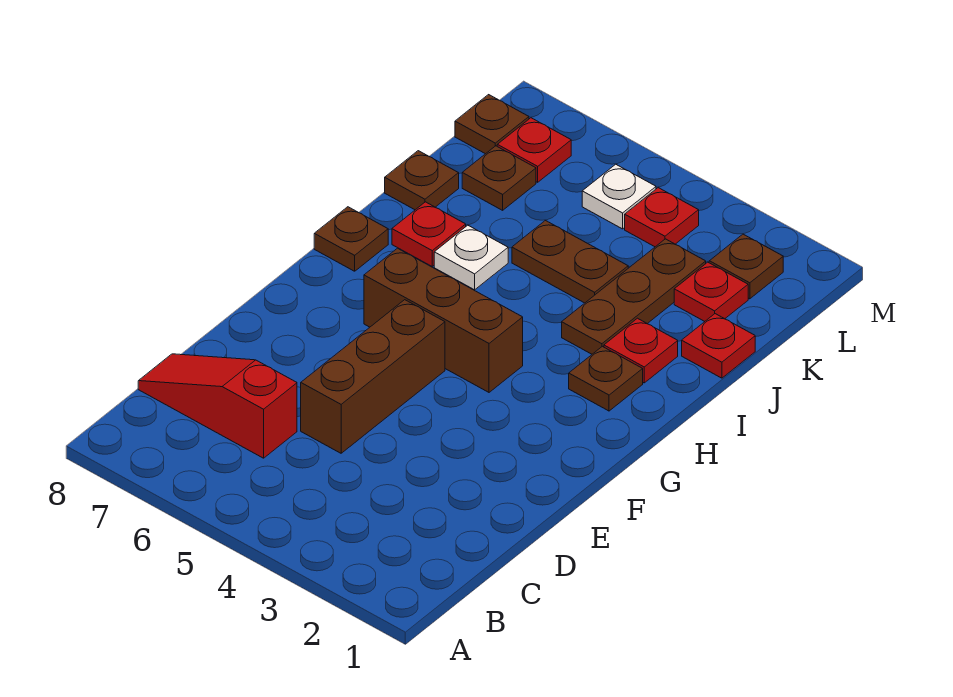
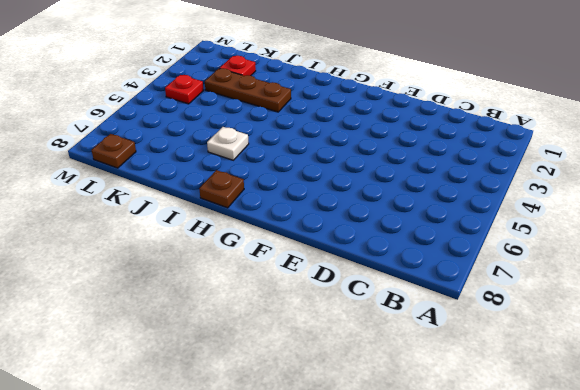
none -> red 1x3 slope [138,354,297,458]
none -> brown 1x3 brick [301,300,445,453]
none -> brown 1x3 brick [364,248,523,392]

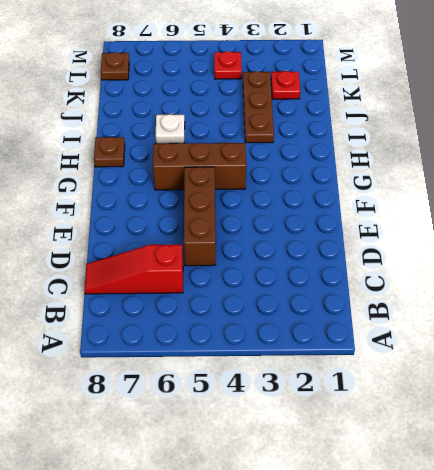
none -> brown 1x1 plate [569,346,643,411]
none -> red 1x1 plate [604,318,678,383]
none -> red 1x1 plate [392,202,466,266]

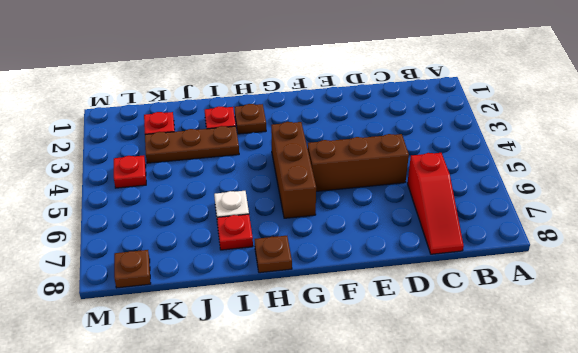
none -> red 1x1 plate [682,314,755,378]
none -> brown 1x2 plate [512,221,628,303]
none -> brown 1x1 plate [385,151,459,210]

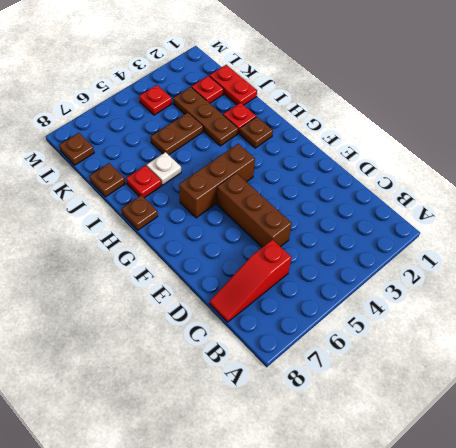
red 1x2 plate [209,65,257,105] -> red 1x1 plate [682,314,755,378]
none -> brown 1x1 plate [462,146,536,210]
none -> brown 1x1 plate [709,234,783,299]
none -> white 1x1 plate [582,164,656,229]

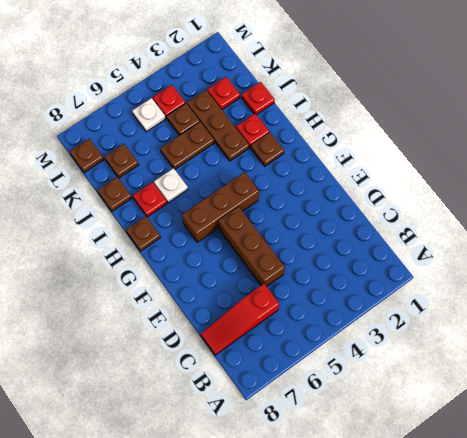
brown 1x1 plate [167,103,200,135] -> brown 1x1 plate moved to [709,234,783,299]
none -> red 1x1 plate [497,118,571,182]

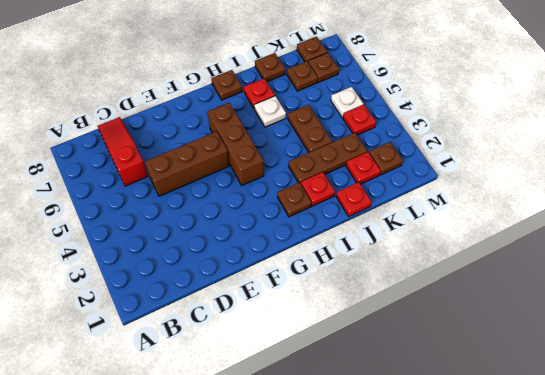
brown 1x1 plate [308,53,339,82] -> red 1x1 plate [497,118,571,182]

